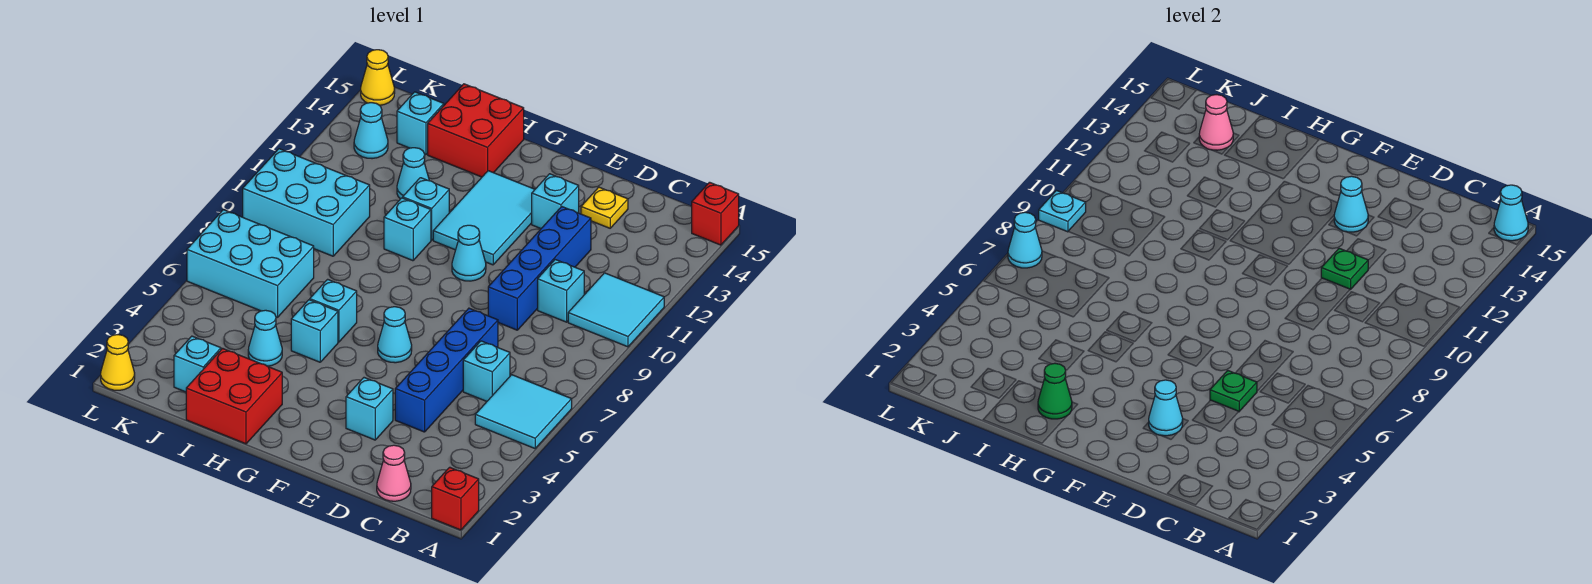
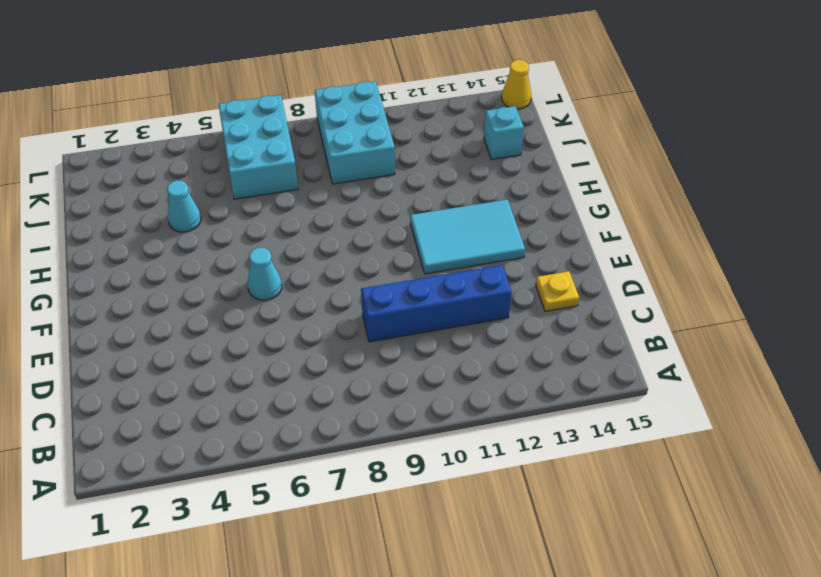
none -> red 1x1 brick [432,467,479,530]
none -> cyan 2x2 tile [475,375,572,448]
none -> cyan 2x2 tile [568,273,664,347]
none -> red 1x1 brick [692,182,739,245]

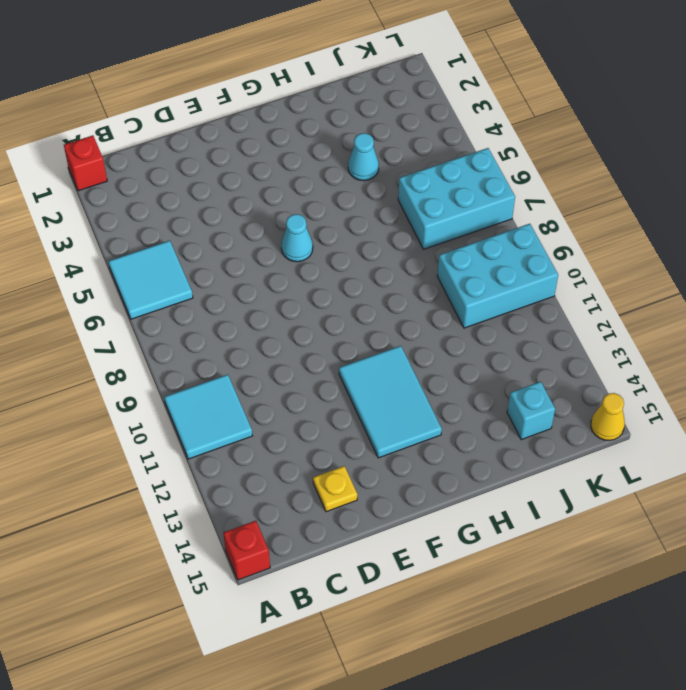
none -> pink 1x1 cone [377,445,411,501]
none -> cyan 1x1 brick [463,341,510,401]
none -> cyan 1x1 brick [538,260,584,322]
none -> blue 1x4 brick [395,308,498,432]

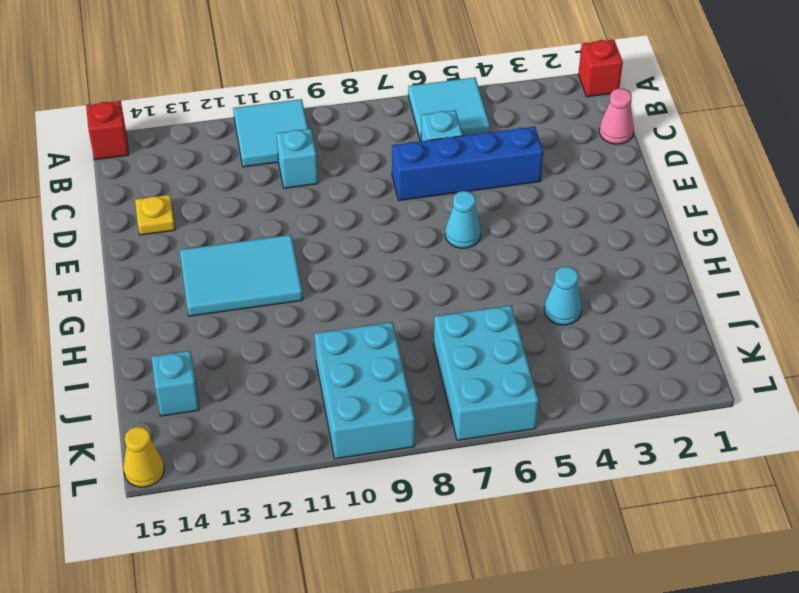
none -> blue 1x4 brick [488,207,591,330]
none -> cyan 1x1 brick [346,378,393,440]
none -> cyan 1x1 brick [532,174,579,228]
none -> cyan 1x1 cone [452,225,486,281]

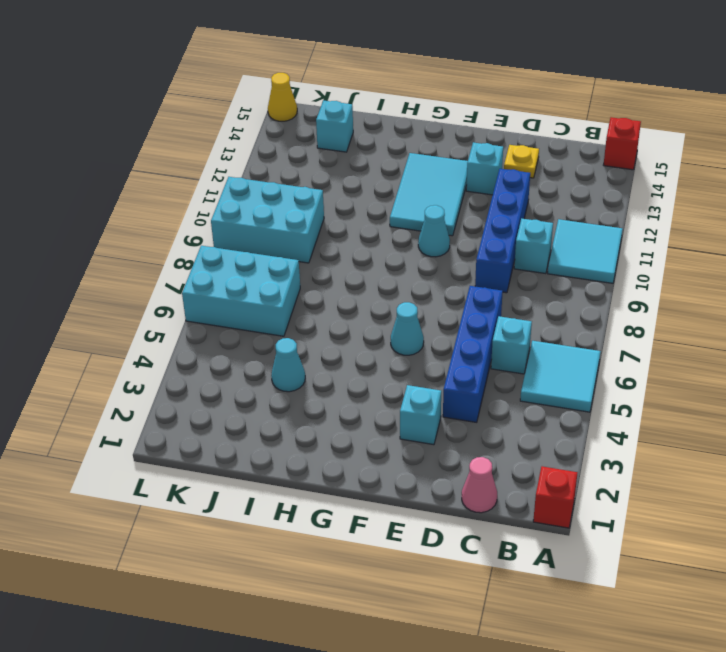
none -> red 2x2 brick [186,348,282,444]
none -> cyan 1x1 brick [291,300,338,362]
none -> cyan 1x1 brick [310,279,357,342]
none -> cyan 1x1 brick [384,198,431,261]

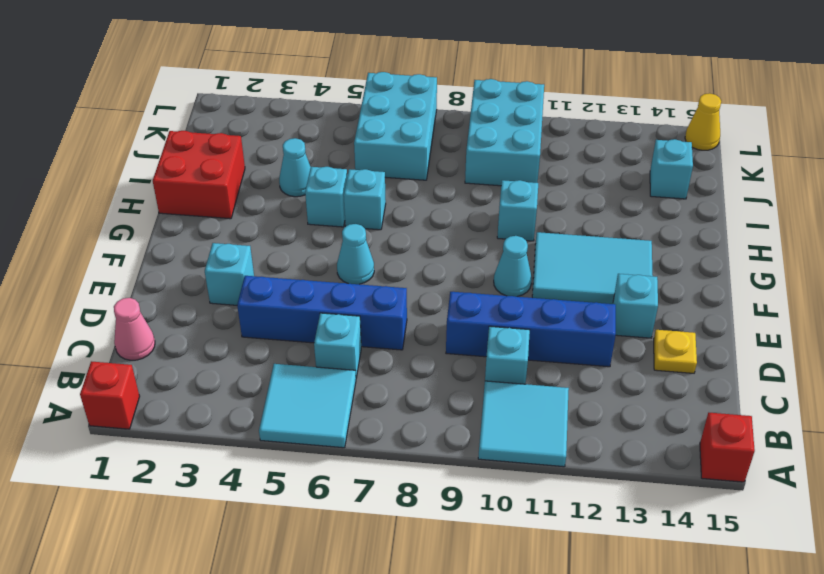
none -> cyan 1x1 brick [403,178,449,240]
none -> red 2x2 brick [428,84,524,177]
none -> cyan 1x1 cone [397,148,429,199]
none -> cyan 1x1 brick [174,336,221,392]

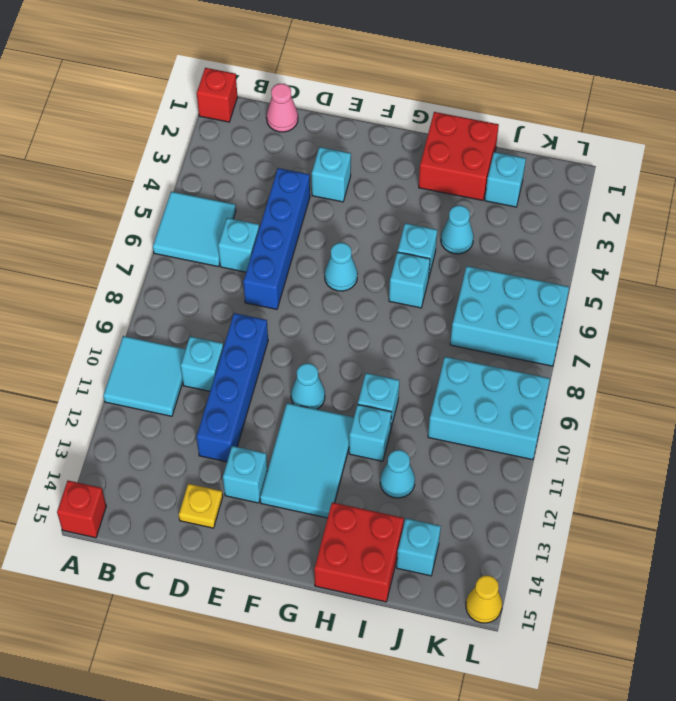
none -> cyan 1x1 cone [354,103,388,159]
none -> yellow 1x1 cone [101,335,135,390]
none -> cyan 1x1 cone [1494,185,1528,241]
none -> green 1x1 plate [1210,371,1257,412]

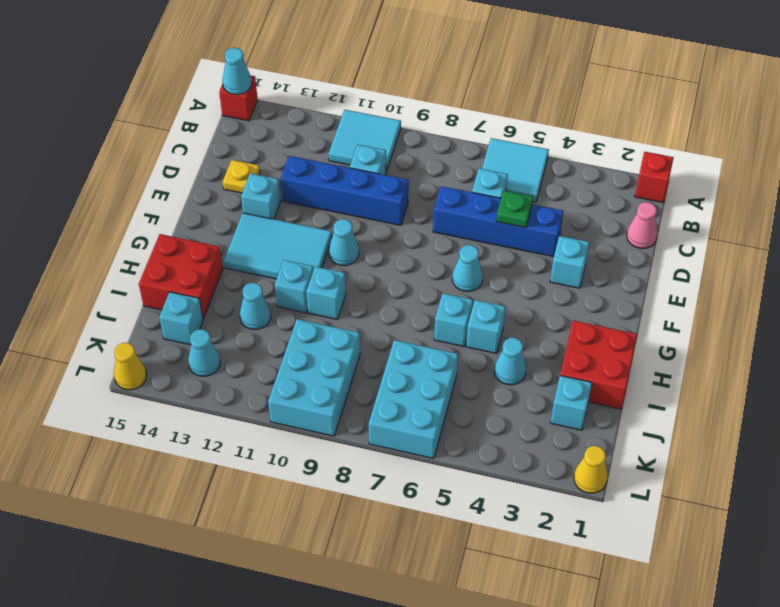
none -> green 1x1 plate [1321,248,1368,290]
none -> cyan 1x1 cone [1149,380,1183,436]
none -> cyan 1x1 cone [1334,176,1368,232]
none -> green 1x1 cone [1038,363,1072,419]

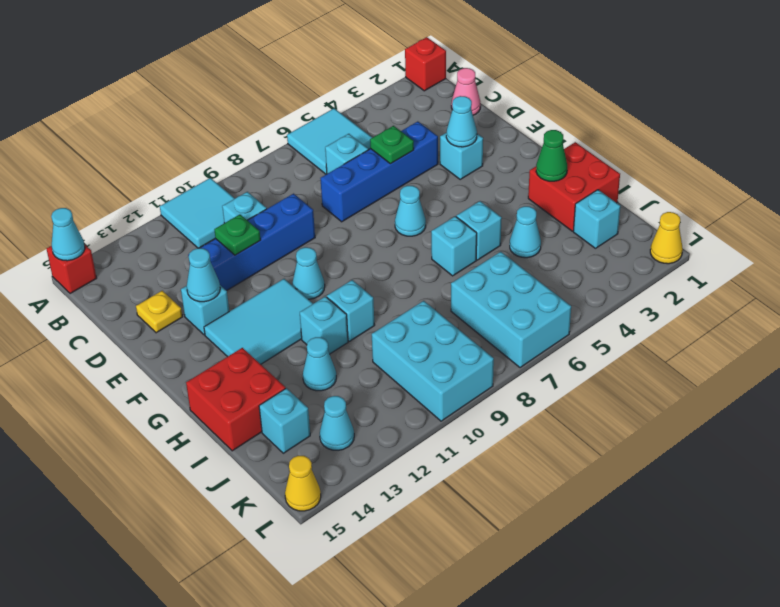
none -> pink 1x1 cone [1199,95,1233,150]
none -> cyan 1x1 cone [1008,212,1042,268]
none -> cyan 1x1 plate [1039,191,1086,232]

